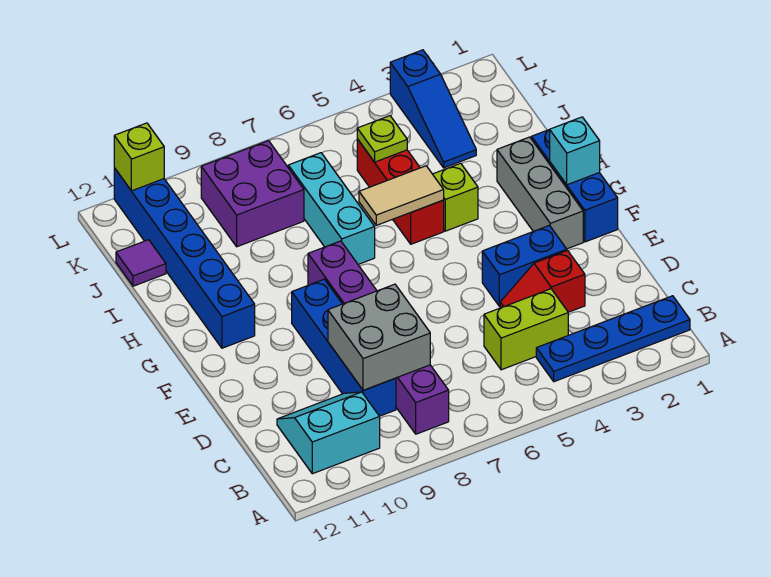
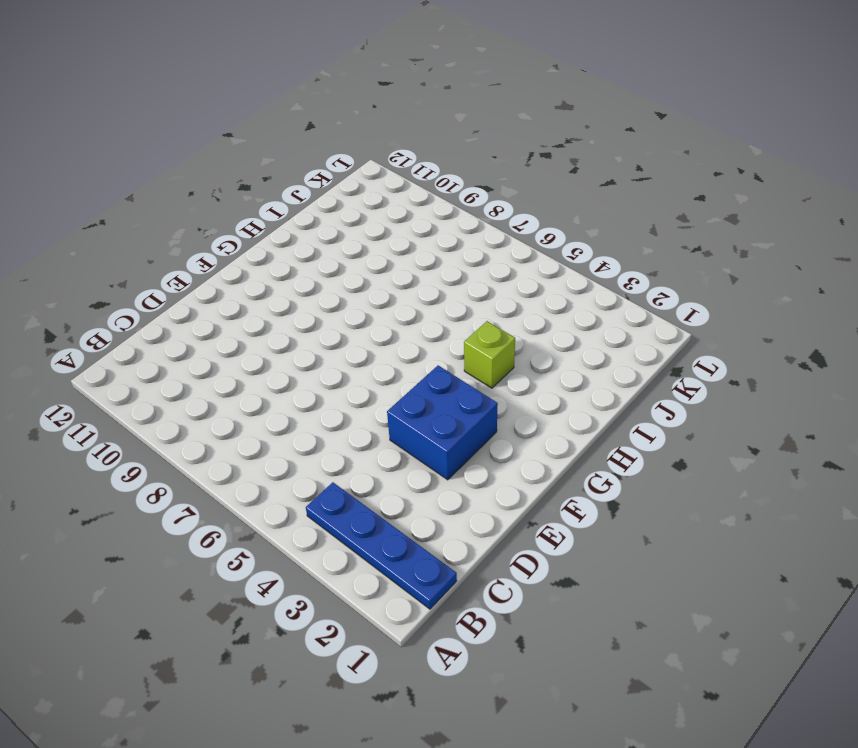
blue 2x2 brick [387,366,498,480] -> blue 1x2 brick [482,225,567,306]
none -> purple 1x6 brick [308,241,449,434]
none -> cyan 2x2 slope [277,392,380,474]
none -> lime 1x2 brick [484,289,568,370]

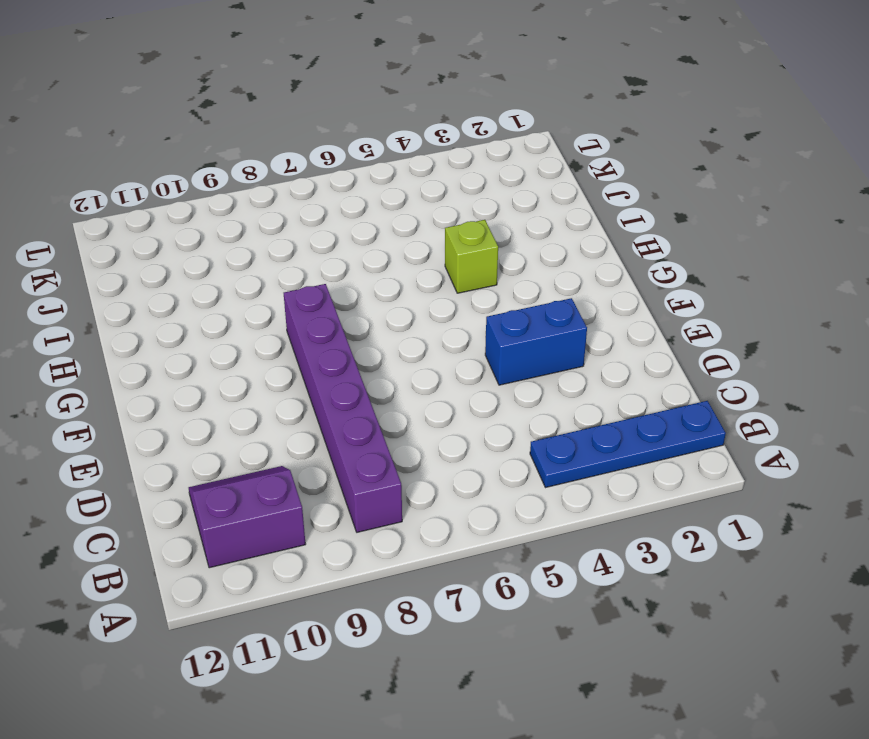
purple 2x2 slope [189,466,306,568] -> cyan 2x2 slope [277,392,380,474]
none -> lime 1x2 brick [484,289,568,370]
none -> blue 1x4 brick [292,279,396,416]
none -> red 1x2 slope [500,251,585,312]

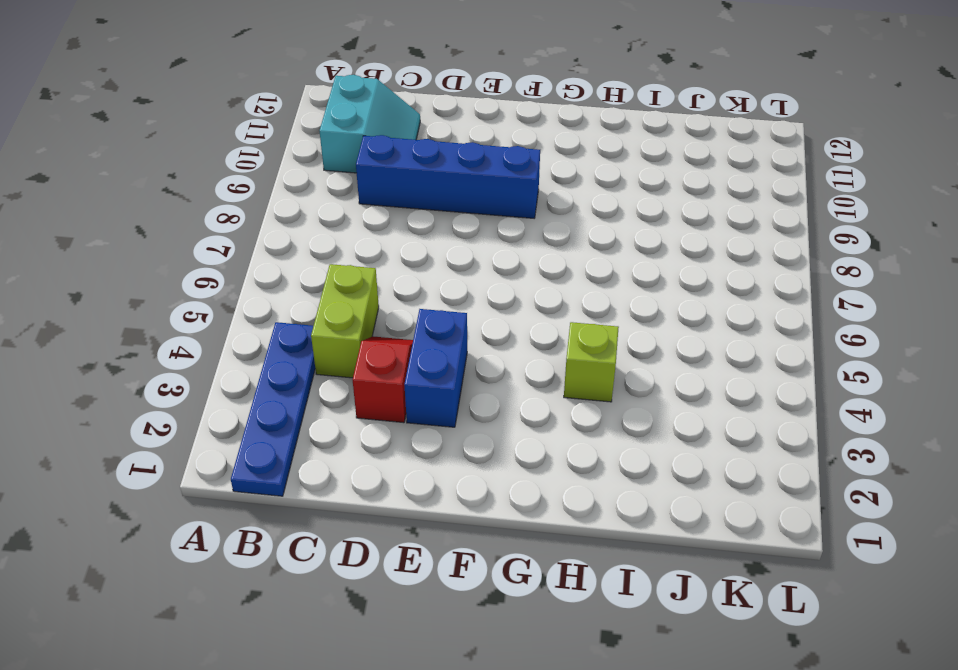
none -> purple 1x6 brick [308,241,449,434]
none -> blue 1x3 brick [531,130,618,242]
none -> grey 1x3 brick [497,137,583,249]

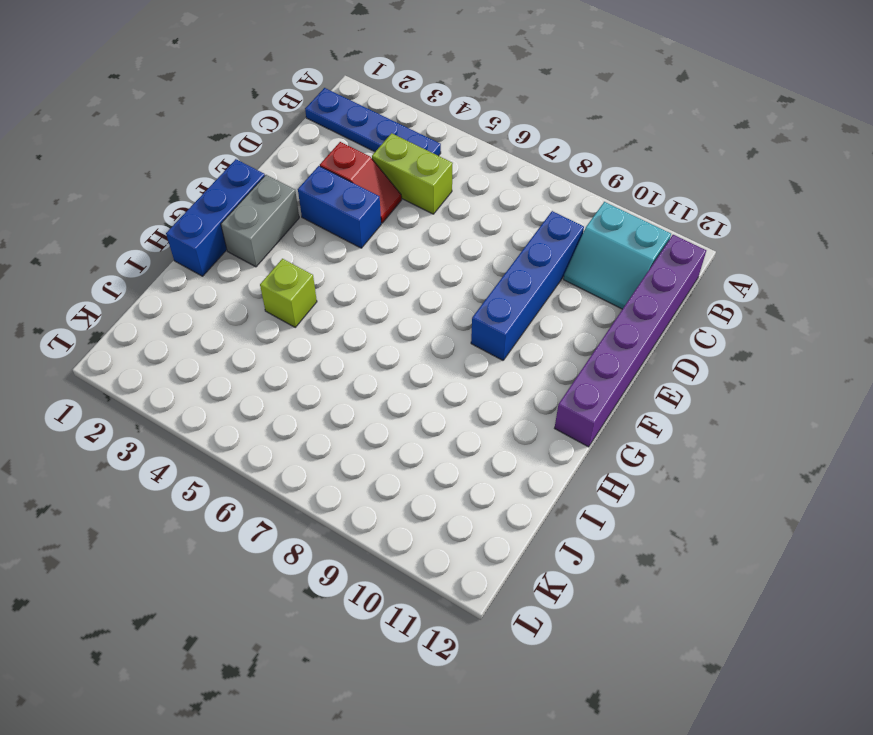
purple 1x6 brick [555,235,706,447] -> purple 1x6 brick moved to [308,241,449,434]
grey 1x2 brick [221,175,299,267] -> grey 1x3 brick [497,137,583,249]
none -> blue 1x6 brick [114,168,255,348]
none -> red 1x3 brick [357,139,444,244]
none -> cyan 1x3 brick [288,153,375,264]

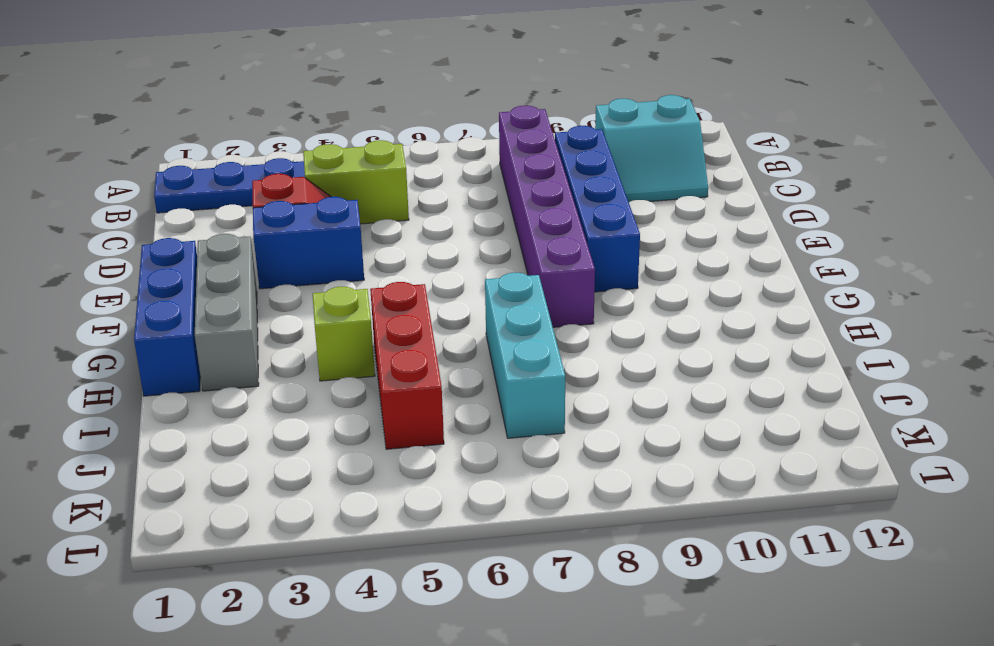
none -> blue 1x6 brick [114,168,255,348]
none -> blue 1x3 slope [390,50,476,168]
none -> purple 2x2 brick [201,141,304,247]

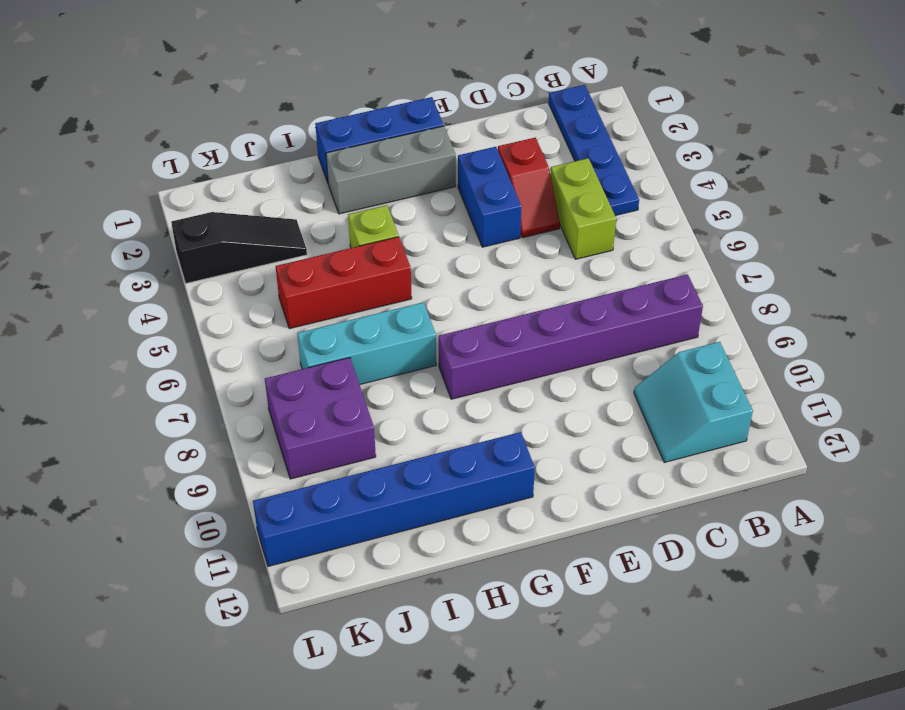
black 1x3 slope [171,212,307,283] -> blue 1x3 slope [390,50,476,168]
none -> blue 1x4 brick [292,279,396,416]
none -> purple 1x1 tile [116,240,166,286]
none -> grey 2x2 brick [328,284,430,390]

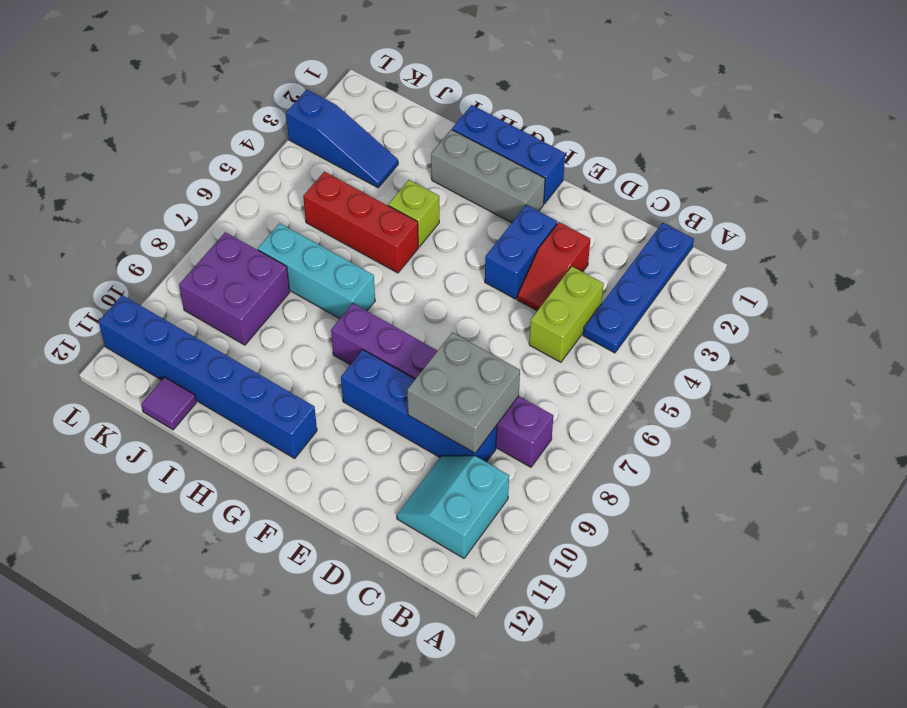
none -> cyan 1x1 brick [550,117,600,185]
none -> tan 1x2 tile [359,166,444,225]
none -> lime 1x1 plate [357,116,407,162]

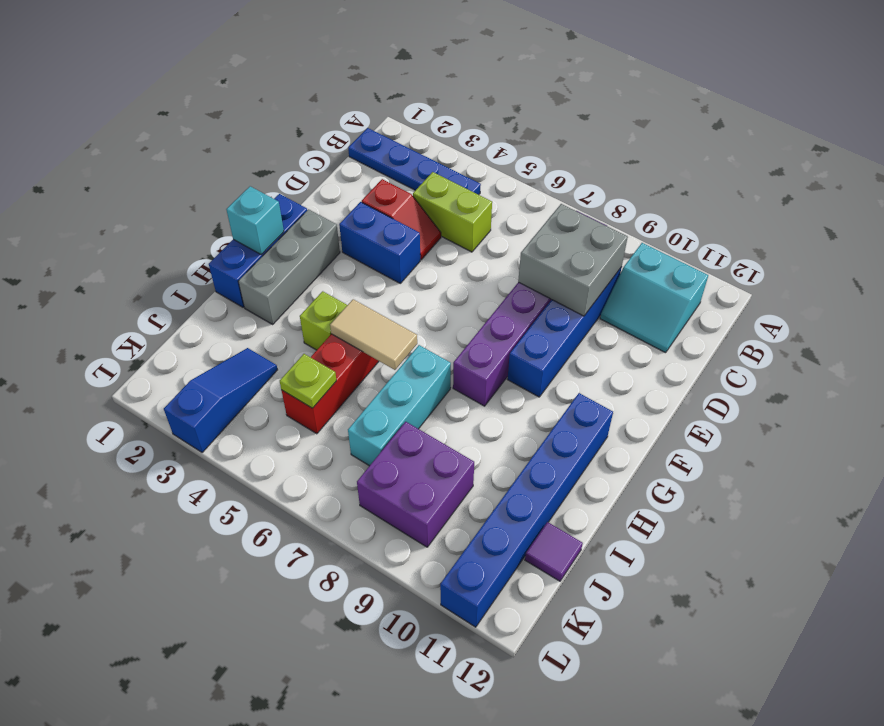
none -> lime 1x1 brick [114,123,164,191]

